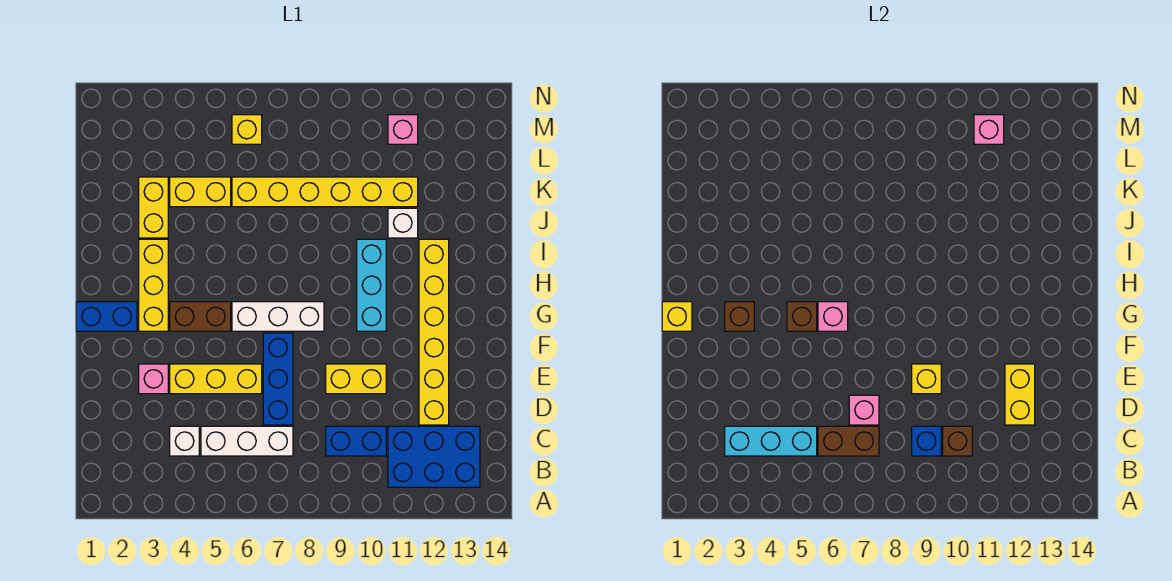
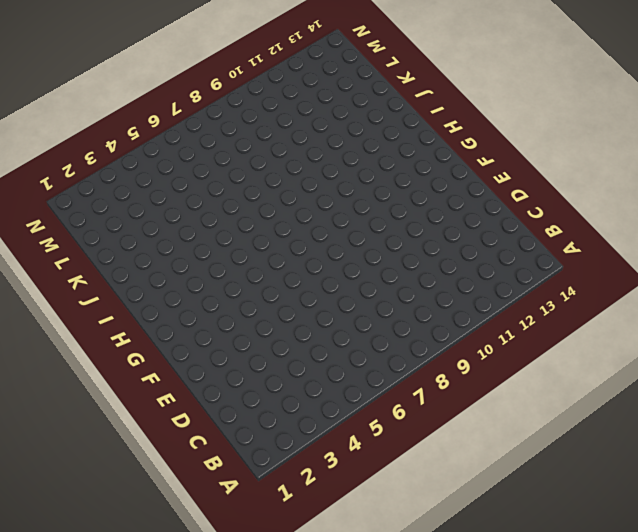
none -> blue 2x3 brick [388,426,480,487]
none -> white 1x1 brick [170,426,199,456]
none -> white 1x3 brick [201,426,293,456]
none -> blue 1x2 brick [326,426,386,456]

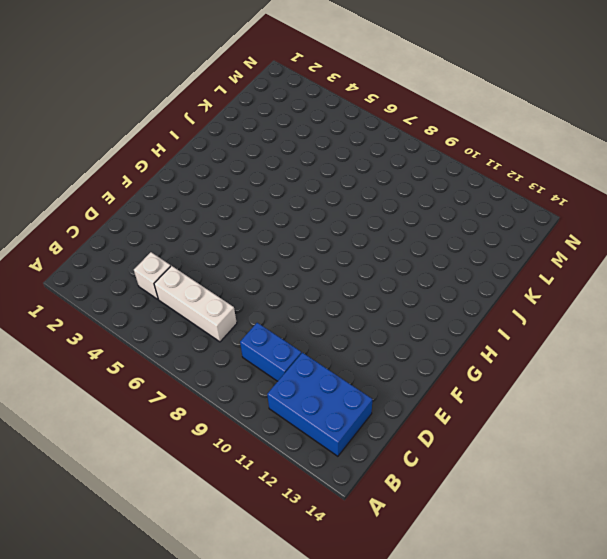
none -> blue 1x3 brick [263,333,293,425]
none -> yellow 1x6 brick [419,239,449,425]
none -> pink 1x1 brick [139,364,168,394]
none -> yellow 1x3 brick [170,364,262,394]

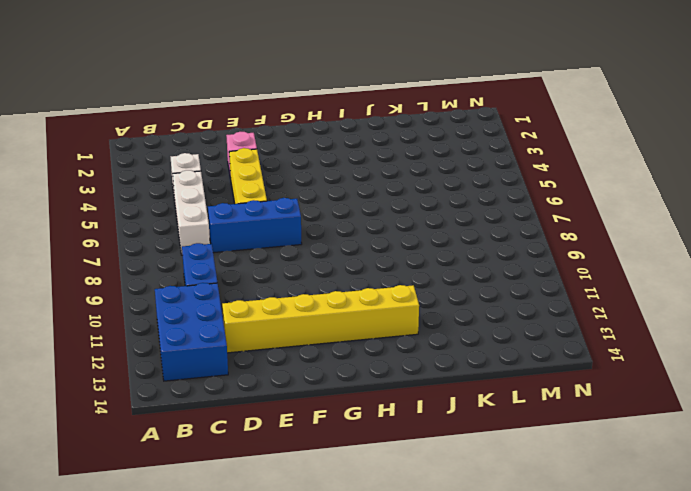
none -> yellow 1x2 brick [326,364,386,394]
none -> blue 1x2 brick [76,302,137,331]
none -> yellow 1x3 brick [139,239,168,331]
none -> brown 1x2 brick [170,302,231,331]

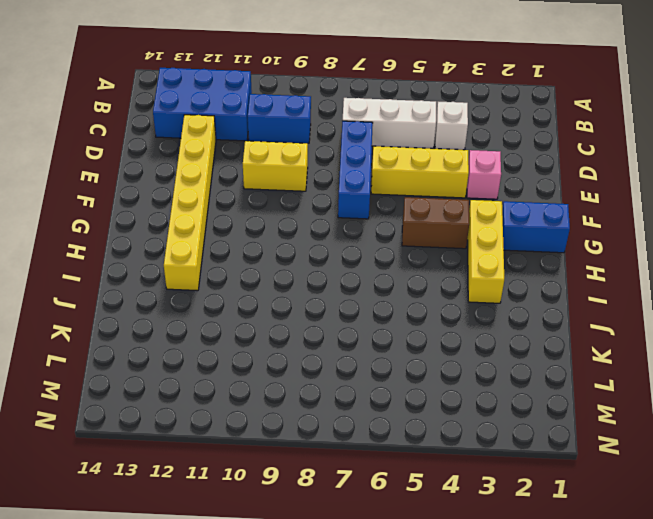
none -> white 1x3 brick [232,302,324,331]
none -> cyan 1x3 brick [357,239,386,331]
none -> yellow 1x2 brick [139,177,168,238]
none -> white 1x1 brick [388,208,418,238]

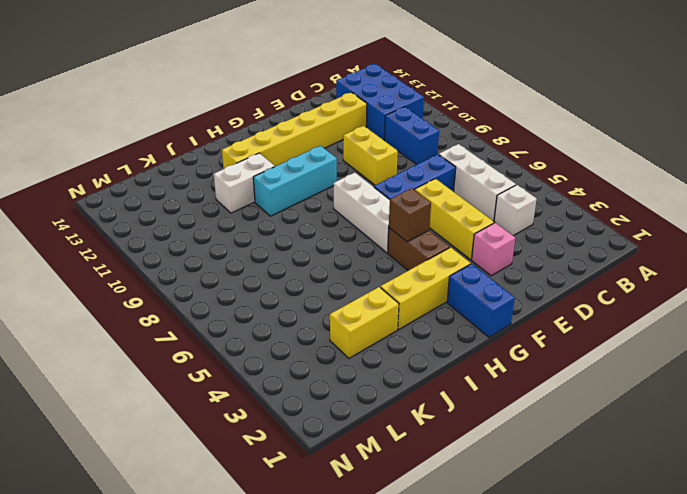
white 1x2 brick [214,153,275,213] -> white 1x1 brick [388,208,418,238]
none -> yellow 1x2 brick [170,177,231,207]
none -> yellow 1x6 brick [232,177,418,207]
none -> yellow 1x1 brick [232,115,262,144]
none -> pink 1x1 brick [388,115,418,144]

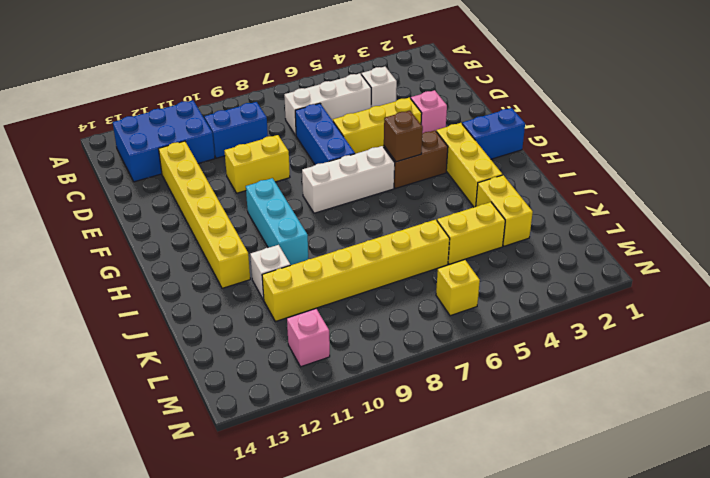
none -> cyan 1x3 brick [725,426,817,456]
none -> brown 1x2 brick [818,426,879,456]
none -> blue 1x1 brick [912,426,941,456]
none -> brown 1x1 brick [943,426,972,456]

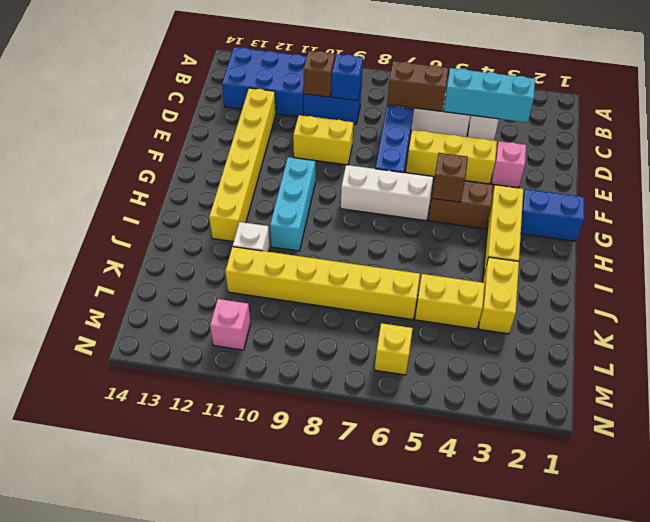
none -> pink 1x1 brick [849,395,879,425]
none -> yellow 1x2 brick [1005,364,1035,425]
none -> yellow 1x1 brick [912,364,941,394]
none -> yellow 1x1 brick [662,302,692,331]

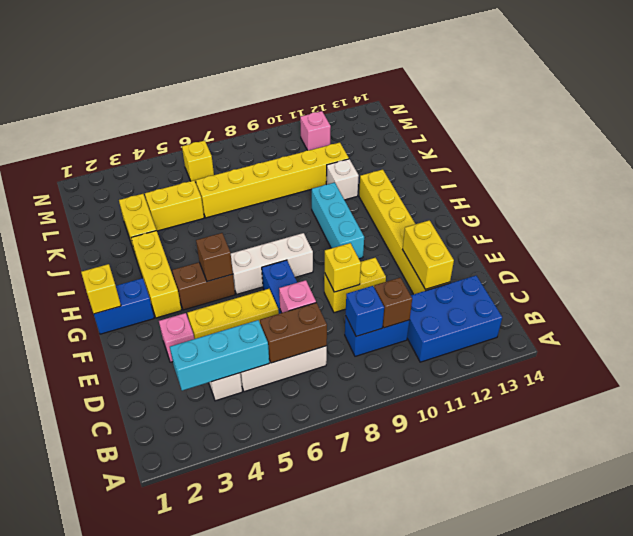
none -> brown 1x1 brick [725,302,754,331]
none -> pink 1x1 brick [818,302,848,331]
none -> pink 1x1 brick [974,115,1004,144]

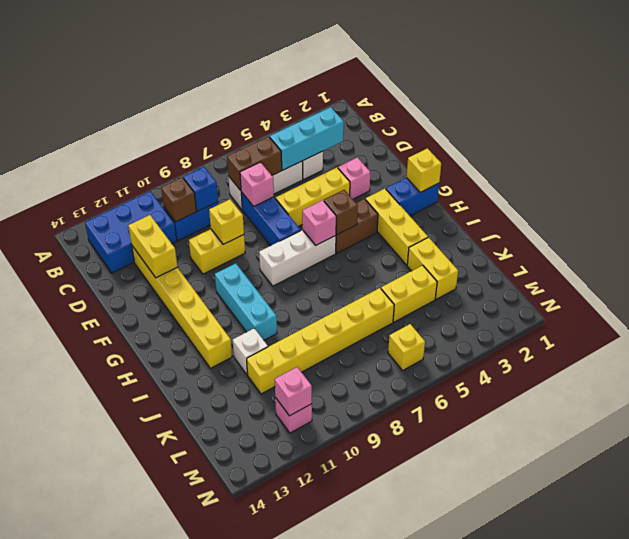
none -> brown 1x1 brick [725,302,754,331]

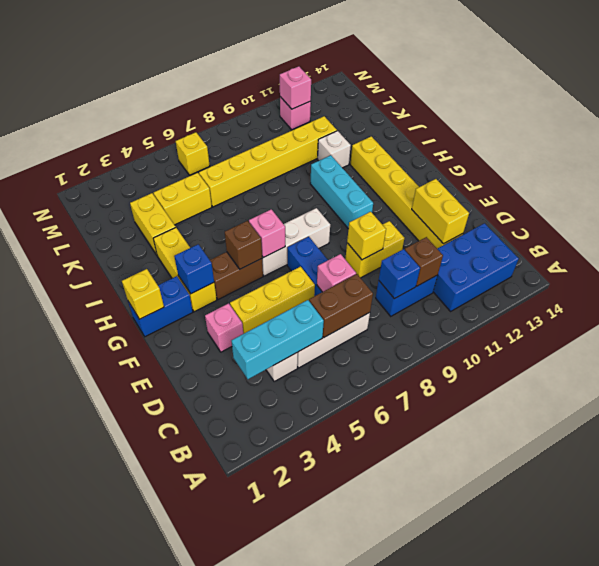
blue 1x1 brick [174,244,214,294] -> brown 1x1 brick [725,302,754,331]

